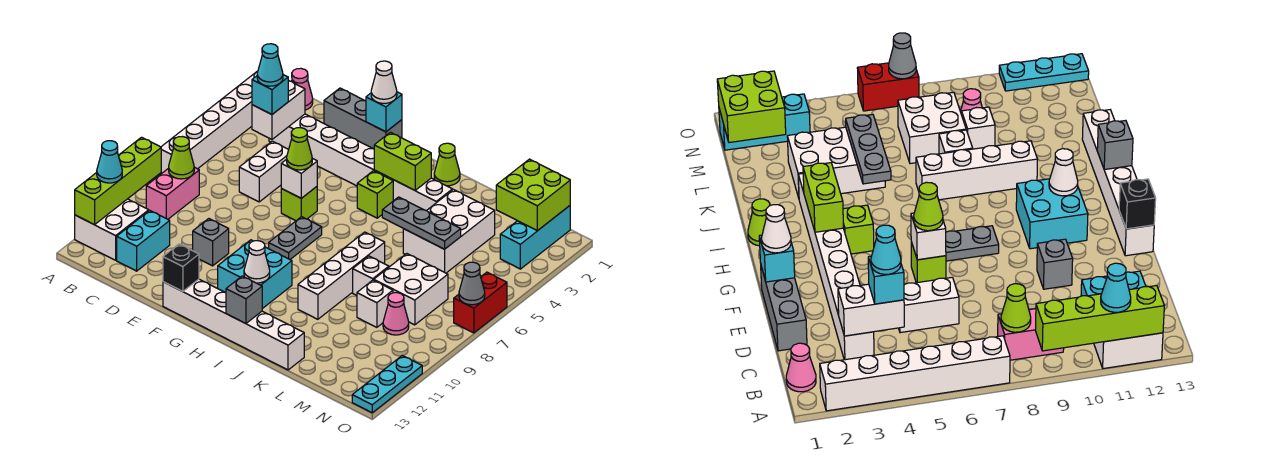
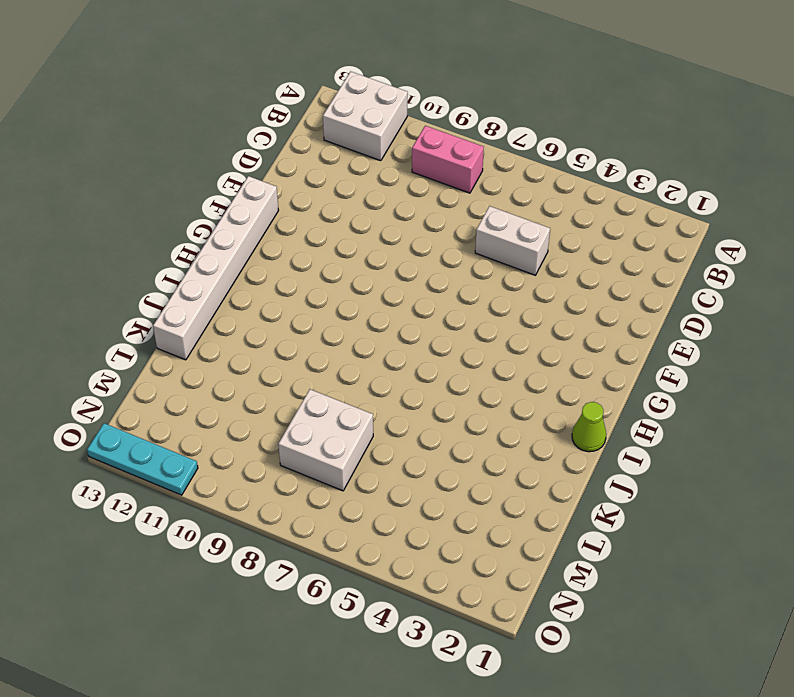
none -> white 1x6 brick [160,71,258,174]
none -> pink 1x1 cone [292,68,313,110]
none -> white 1x8 brick [269,114,452,211]
none -> cyan 1x2 brick [117,210,170,271]

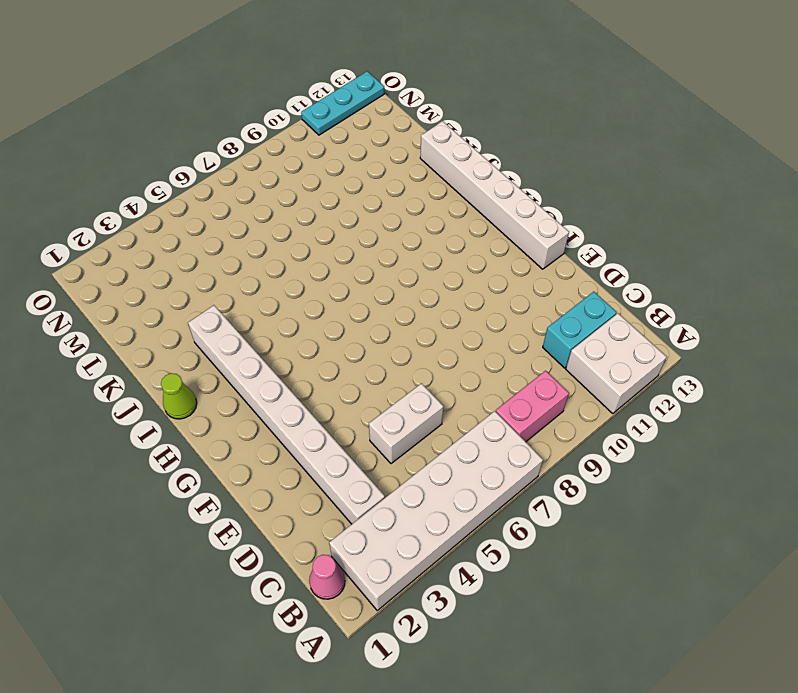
white 2x6 brick [329,411,543,610] -> white 1x6 brick [160,71,258,174]
none -> grey 1x3 brick [324,88,402,149]
none -> grey 1x1 brick [193,219,229,266]
none -> lime 1x1 brick [281,187,317,221]
none -> grey 1x2 plate [269,217,322,259]

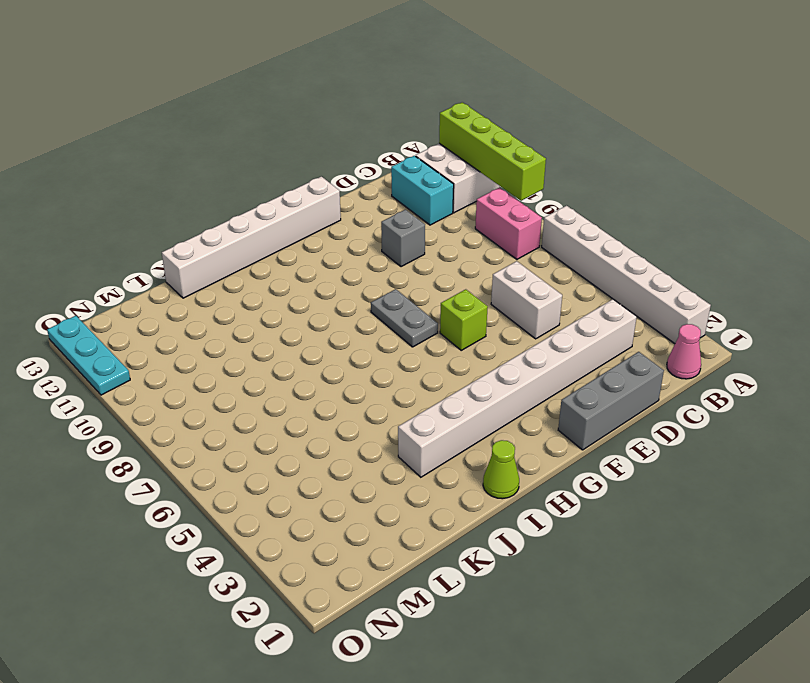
none -> cyan 2x2 brick [218,240,292,309]
none -> lime 1x1 brick [357,171,393,218]
none -> white 1x4 brick [298,232,385,319]
none -> white 2x3 brick [403,190,495,273]

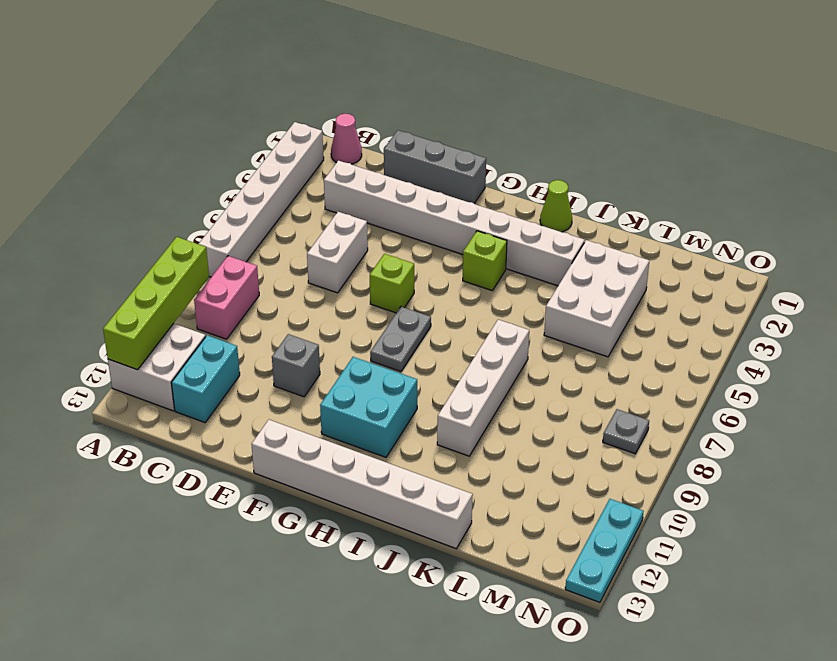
grey 1x1 plate [603,409,649,454] -> none
none -> white 1x1 brick [353,256,389,295]
none -> white 2x2 brick [374,254,448,325]
none -> white 1x1 brick [357,280,393,327]
none -> pink 1x1 cone [383,293,409,335]

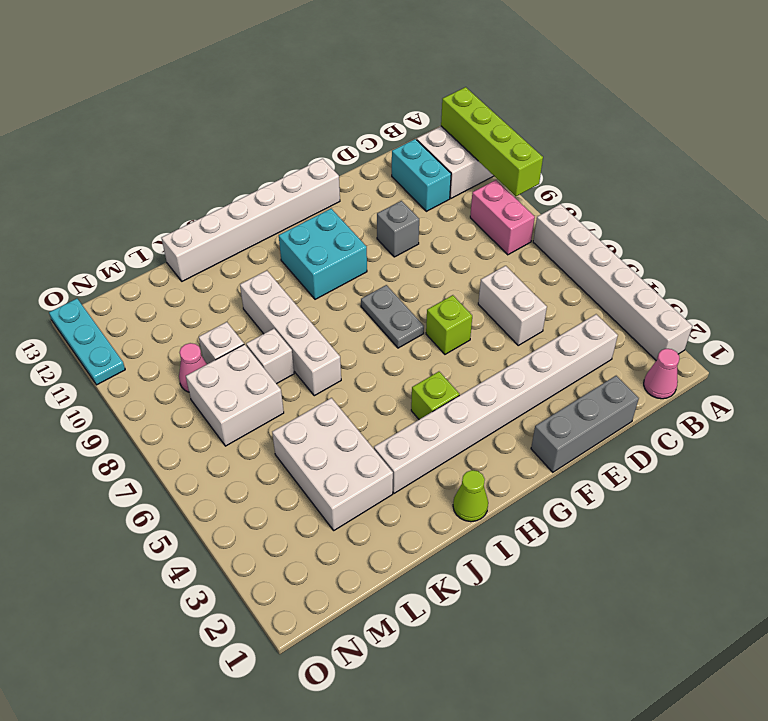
none -> cyan 1x3 brick [500,206,570,269]
none -> red 1x2 brick [454,272,507,333]
none -> lime 1x1 cone [169,137,194,179]
none -> white 1x2 brick [252,81,305,139]

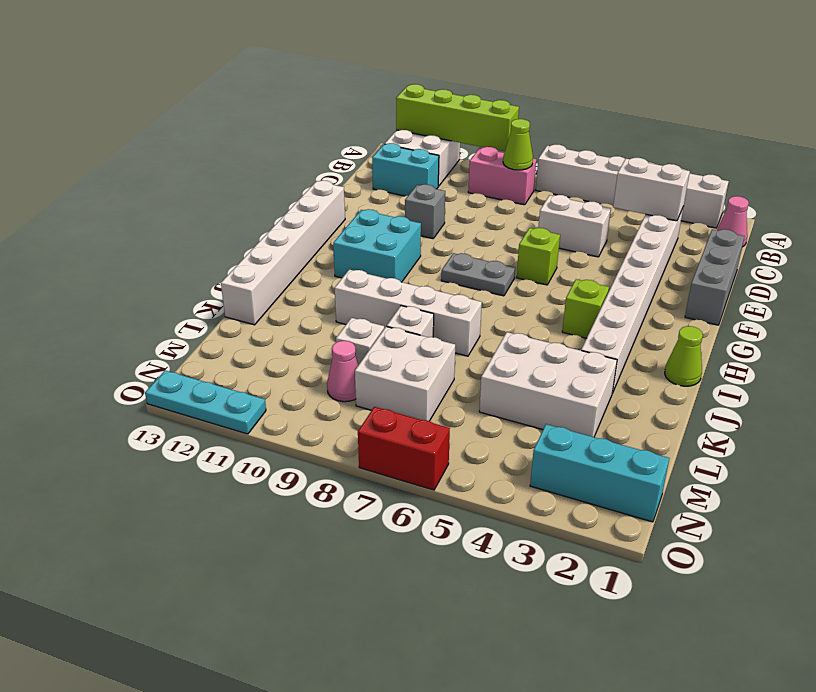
none -> cyan 1x1 brick [366,92,402,132]
none -> white 1x1 brick [281,158,317,198]
none -> black 1x1 brick [163,244,199,292]
none -> lime 1x2 brick [374,132,431,190]

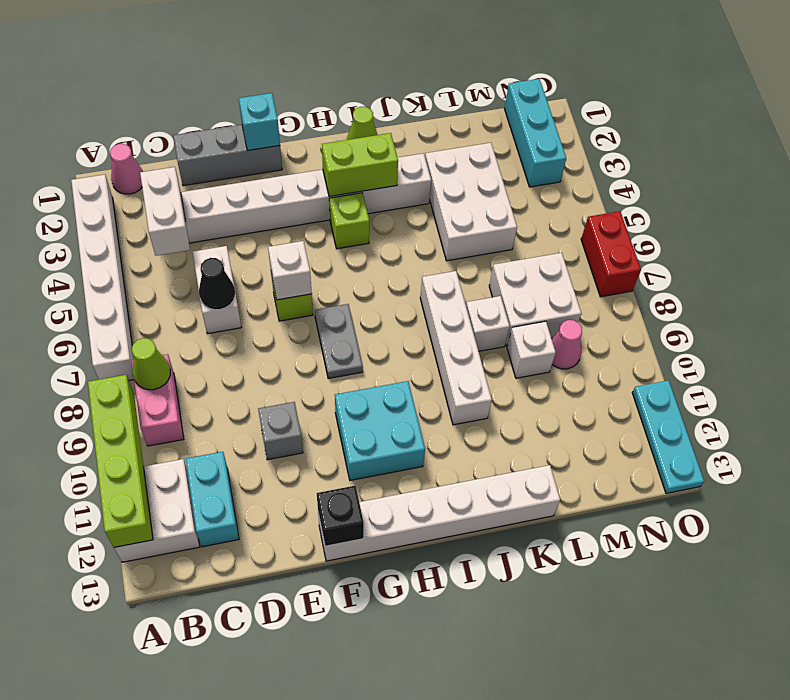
black 1x1 cone [199,258,235,310] -> none
none -> white 1x1 cone [244,241,270,283]
none -> grey 1x1 brick [226,276,262,324]
none -> grey 1x3 plate [382,197,461,249]
none -> lime 2x2 brick [496,159,570,231]

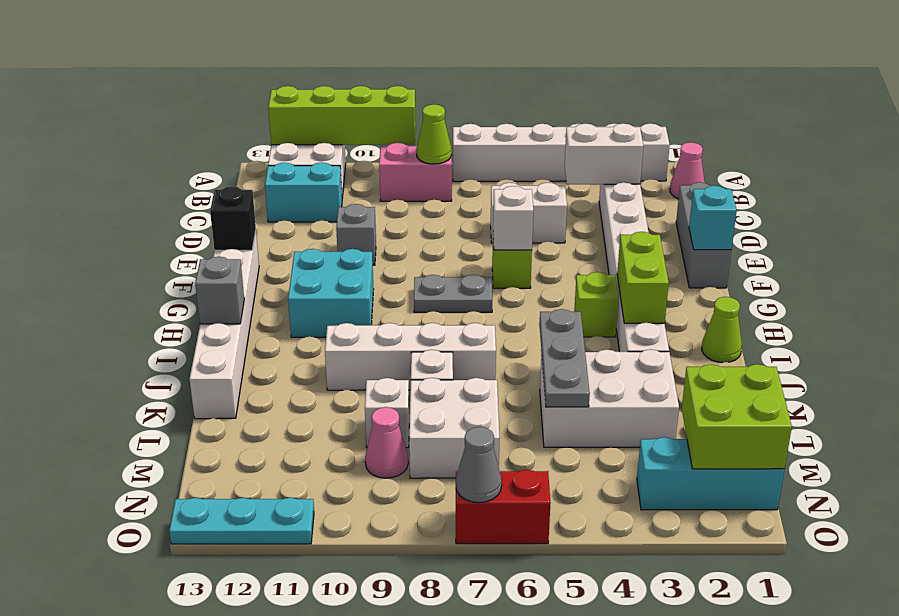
none -> white 1x1 cone [244,241,270,283]
none -> cyan 1x1 cone [97,141,122,183]
none -> cyan 1x1 brick [252,75,288,115]
none -> white 1x1 cone [371,61,397,103]

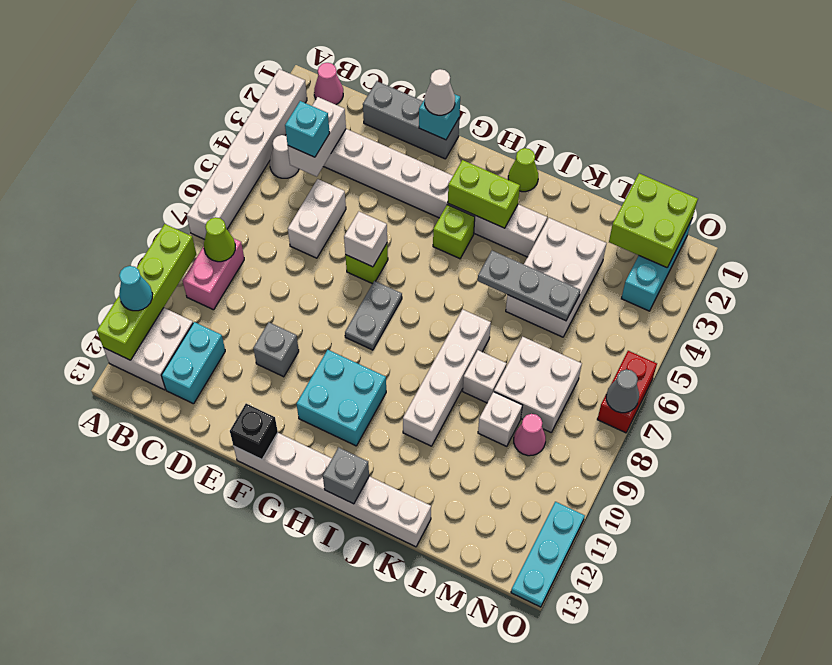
white 1x1 cone [270,135,299,178] -> white 1x1 cone moved to [244,241,270,283]
none -> lime 1x1 cone [287,128,312,170]
none -> cyan 1x1 cone [257,44,283,86]

